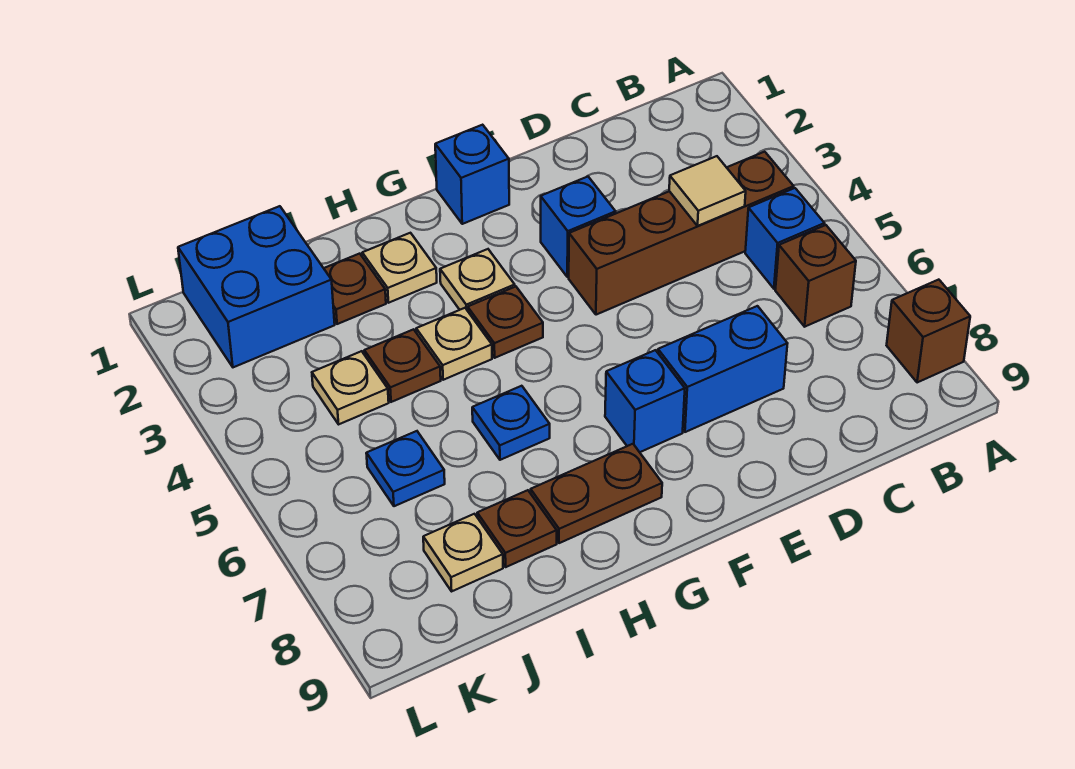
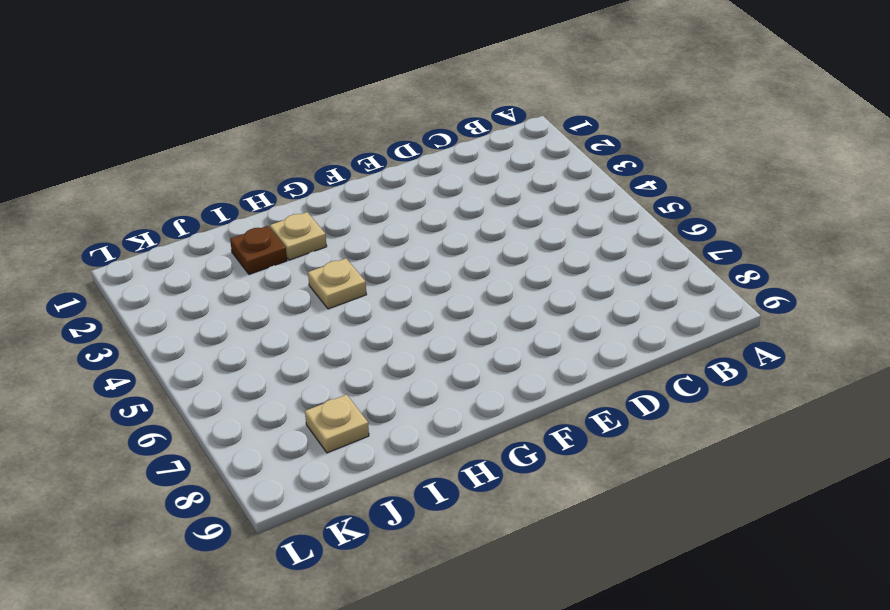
none -> brown 1x1 brick [887,280,970,383]
none -> brown 1x4 brick [569,152,794,315]
none -> blue 1x1 brick [745,188,825,289]

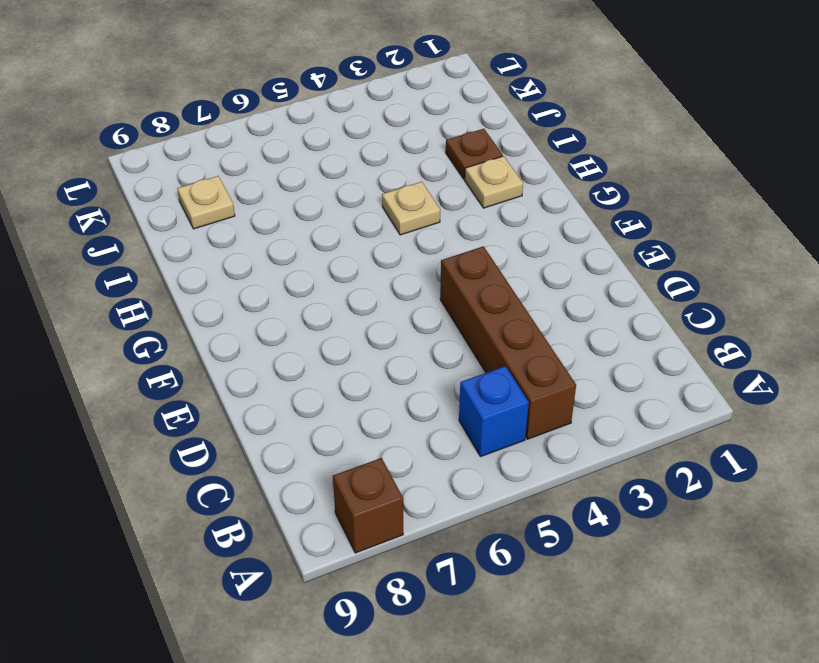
none -> brown 1x1 brick [775,225,856,327]
none -> blue 1x2 brick [658,306,788,432]
none -> blue 1x1 brick [541,177,616,277]

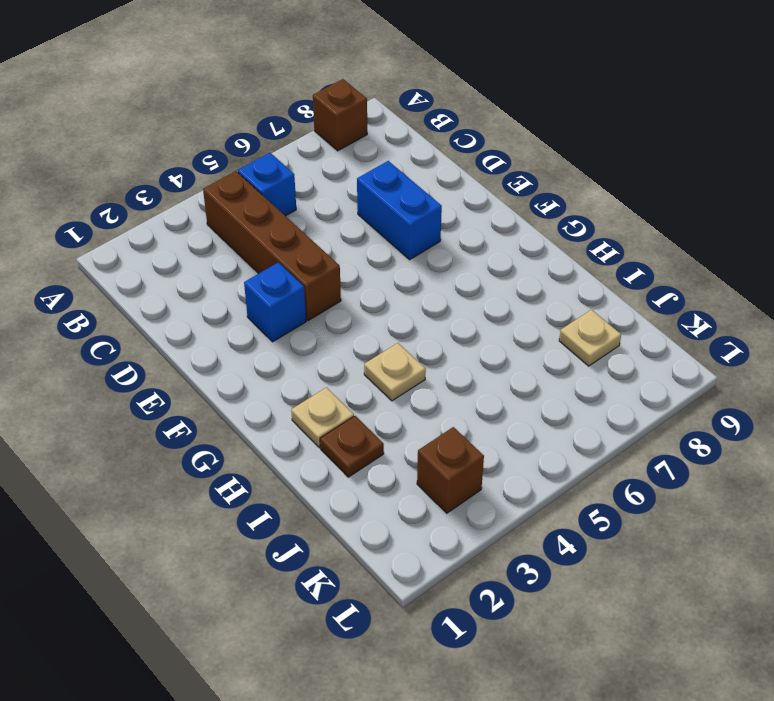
brown 1x1 brick [417,427,484,513] -> brown 1x1 brick moved to [775,225,856,327]
none -> blue 1x1 brick [435,125,509,224]
none -> blue 1x1 brick [605,350,685,452]
none -> tan 1x1 plate [440,249,515,311]

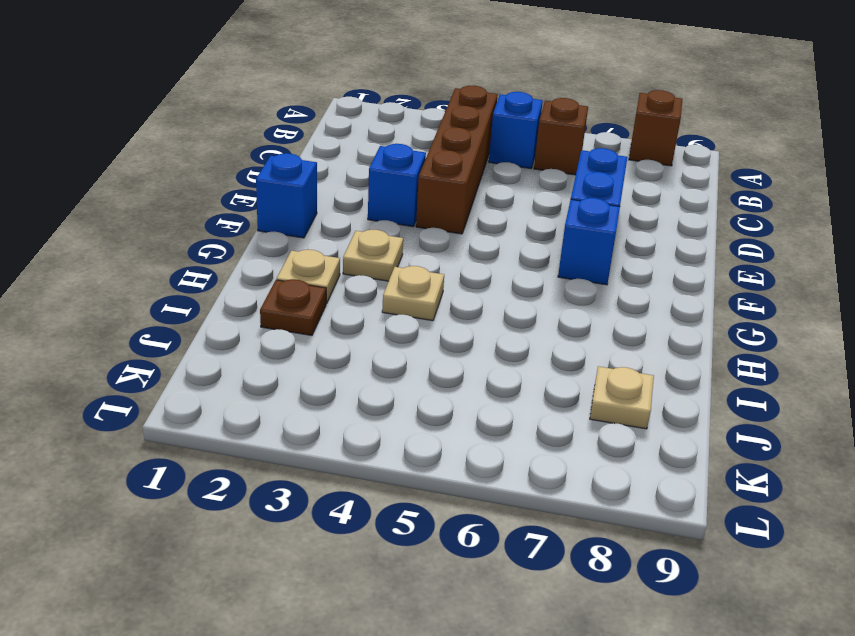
none -> brown 1x1 plate [468,287,543,358]
none -> brown 1x2 plate [531,444,662,543]
none -> blue 1x1 plate [472,386,550,460]

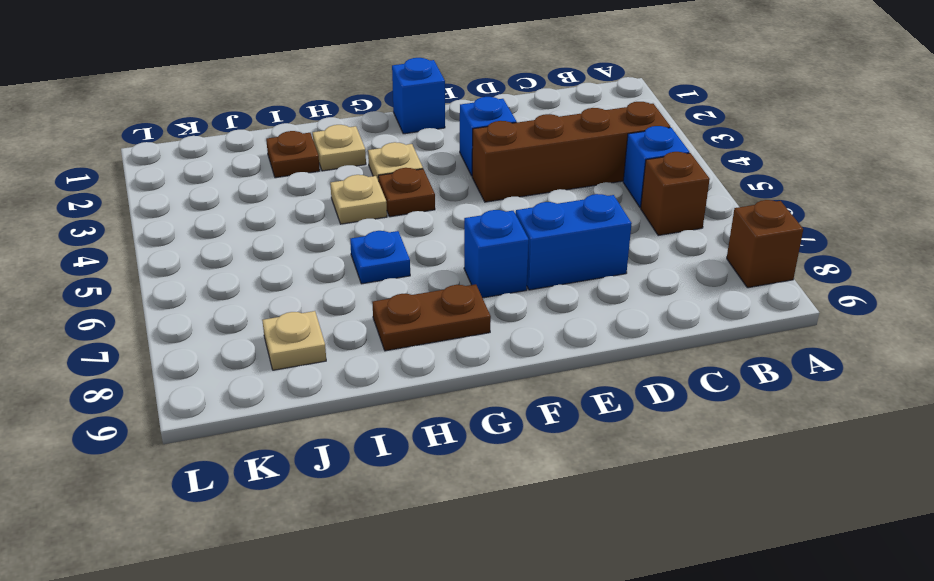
none -> brown 1x1 plate [364,329,441,402]
none -> brown 1x1 plate [477,490,557,567]
none -> blue 2x2 brick [178,206,335,367]

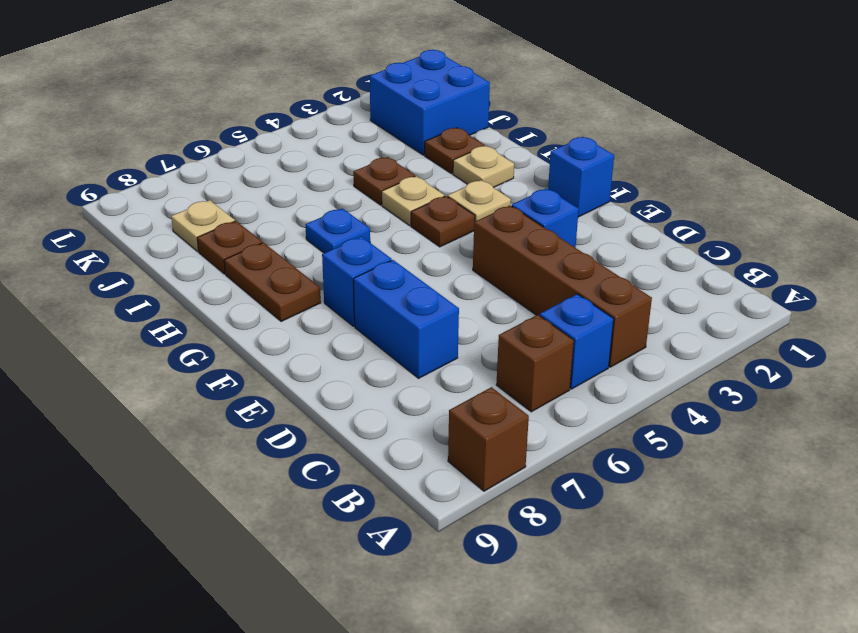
none -> tan 1x1 plate [312,351,389,424]
none -> blue 1x1 plate [366,431,445,506]
none -> tan 1x1 tile [669,156,746,226]

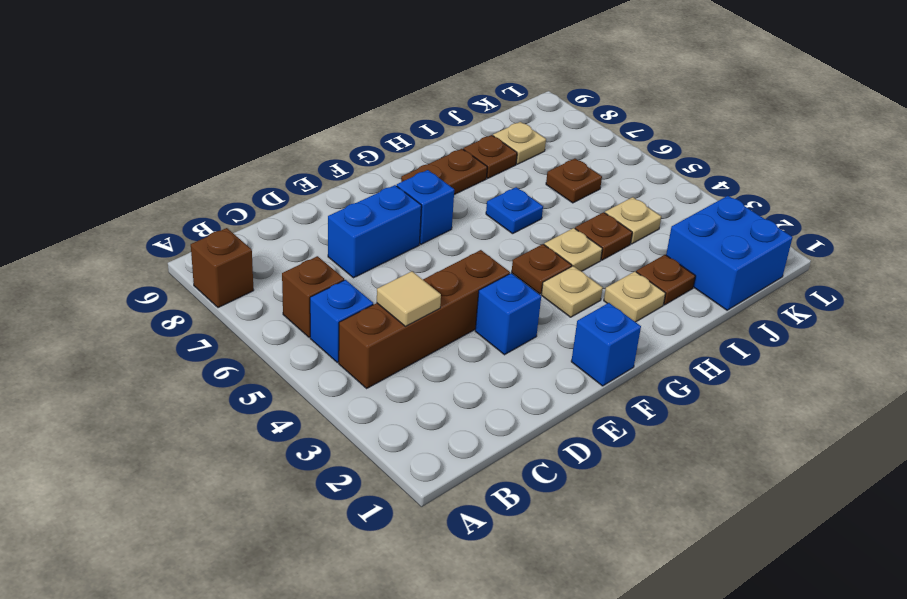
brown 1x1 plate [546,159,602,203] -> blue 1x1 plate [366,431,445,506]

